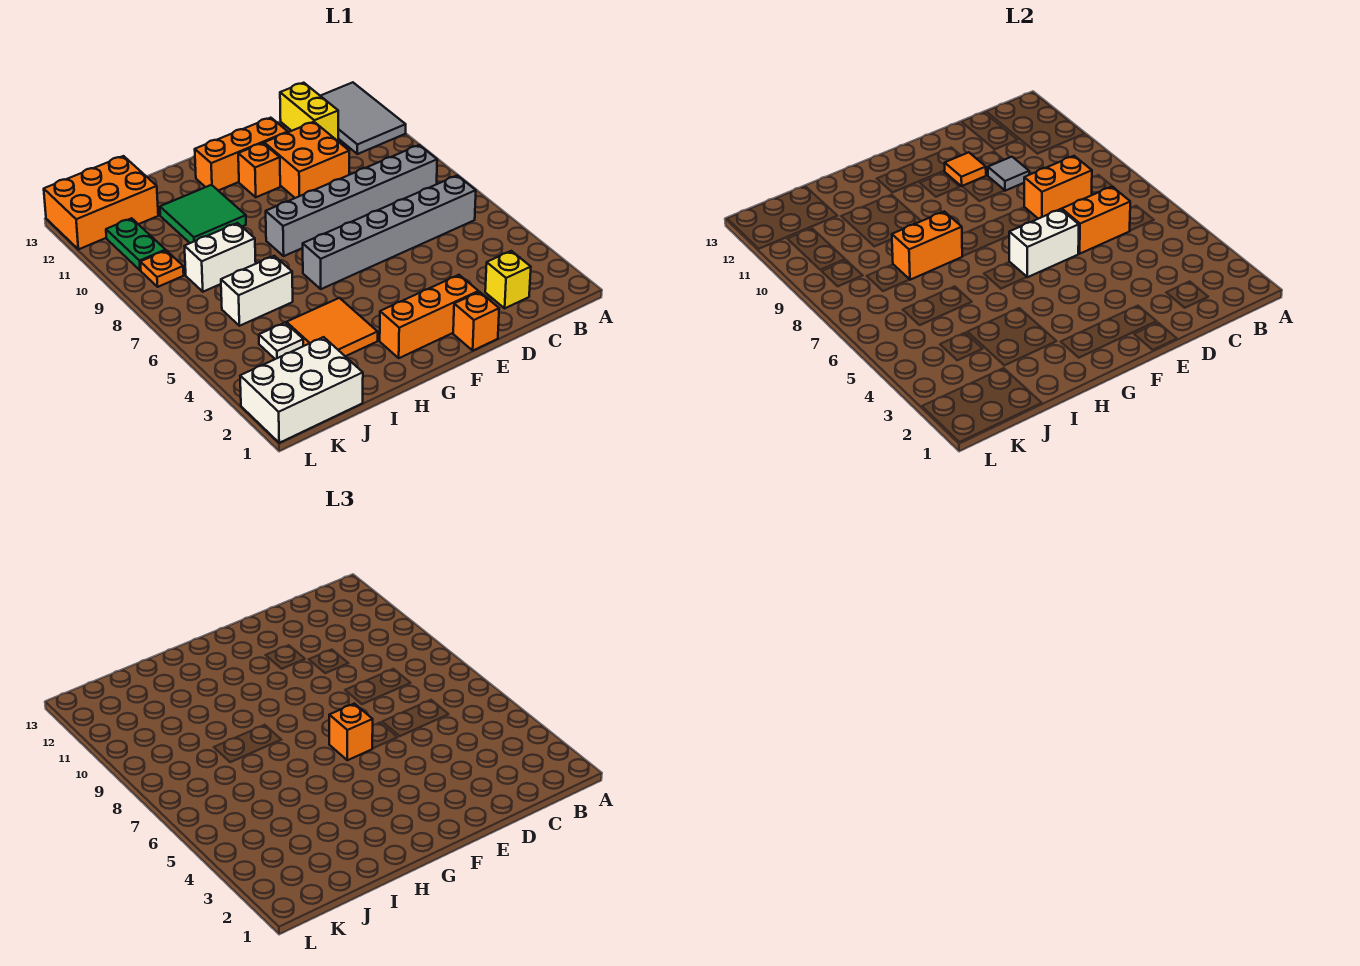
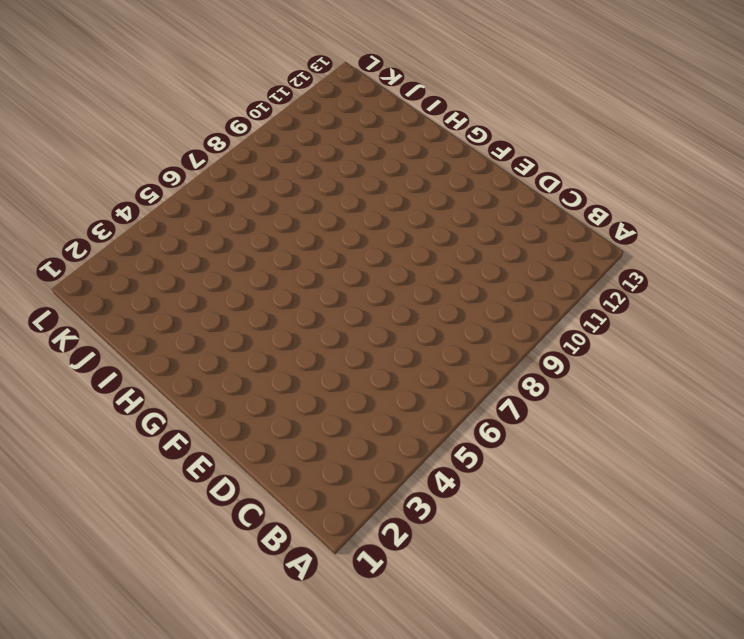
none -> grey 2x3 tile [321,82,406,154]
none -> grey 1x6 brick [303,175,476,289]
none -> grey 1x6 brick [266,145,437,256]

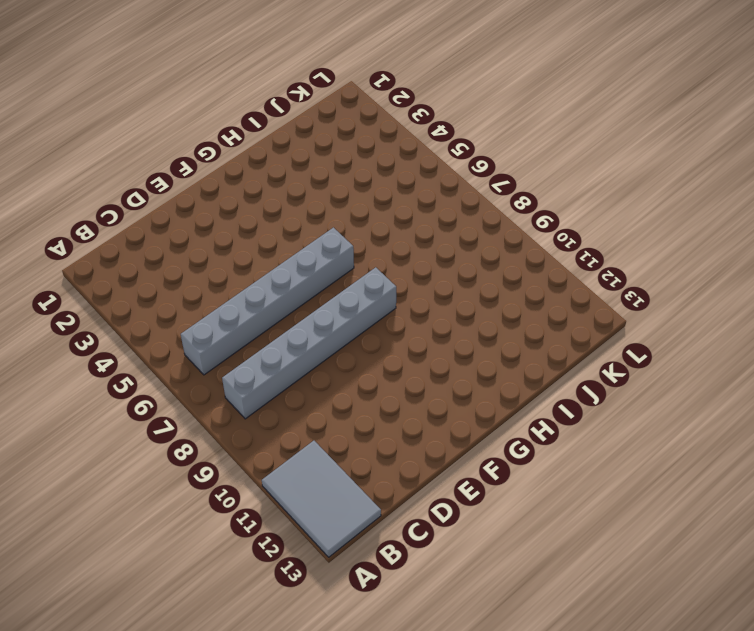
none -> yellow 1x1 brick [485,251,531,308]
none -> yellow 1x2 brick [280,83,338,140]
none -> orange 2x2 brick [264,122,349,198]

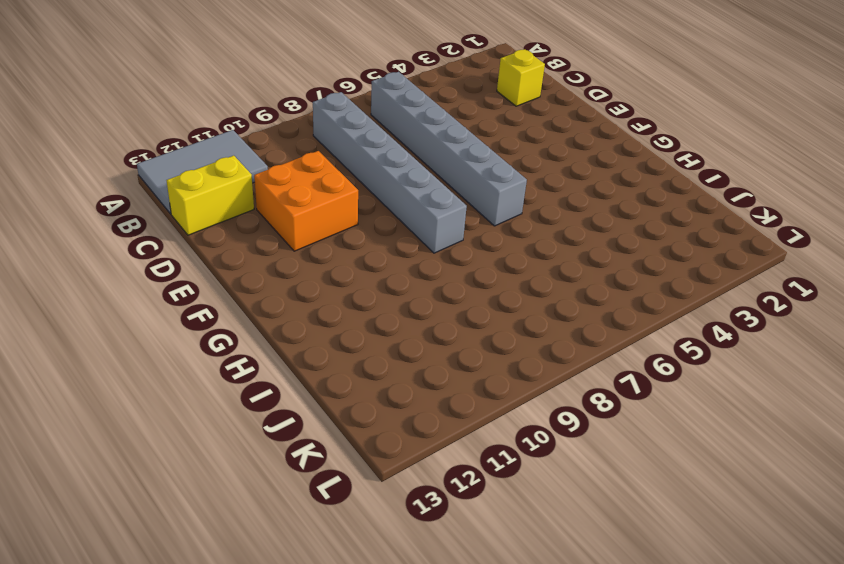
none -> orange 1x1 brick [453,292,499,350]
none -> orange 1x3 brick [380,275,479,358]
none -> orange 1x3 brick [195,118,288,191]

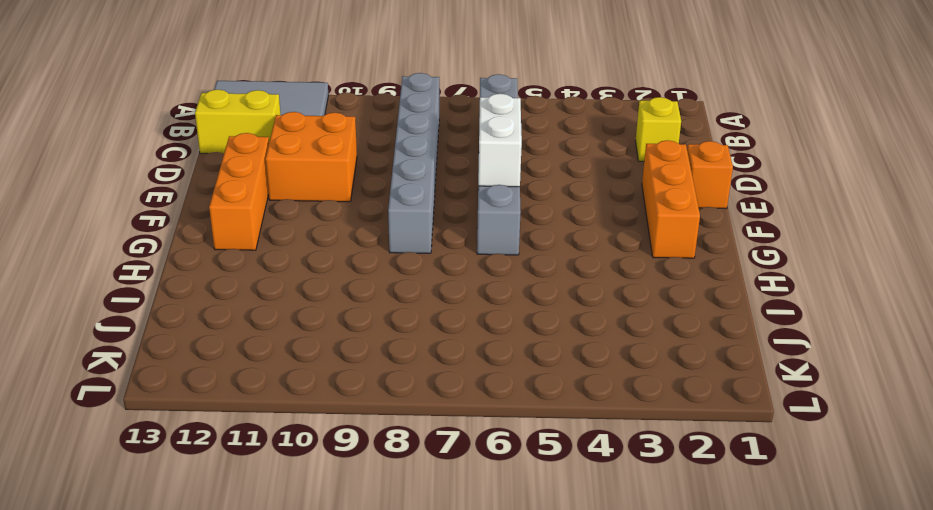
none -> orange 1x1 brick [238,143,280,197]
none -> orange 2x2 tile [286,298,378,356]
none -> green 2x2 tile [160,185,246,243]

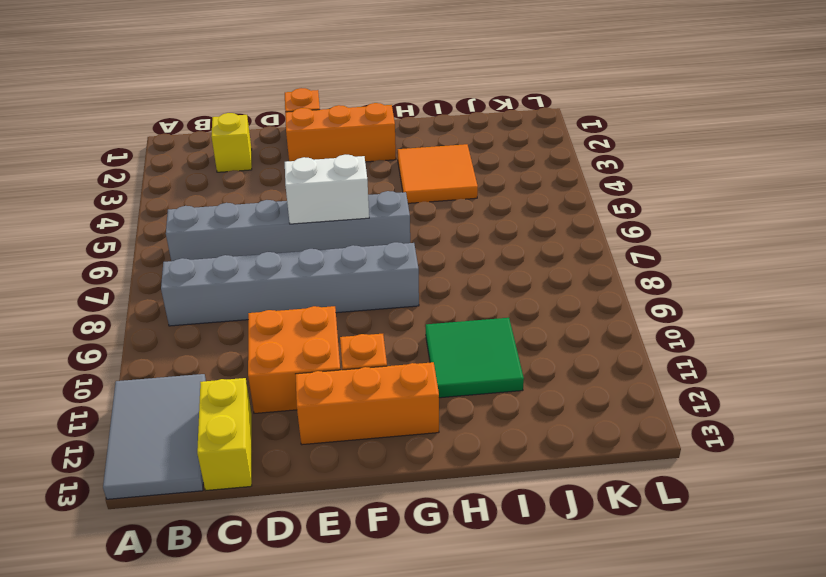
none -> white 1x2 brick [221,256,293,326]
none -> white 1x2 brick [185,223,256,292]
none -> white 2x3 brick [240,337,363,443]

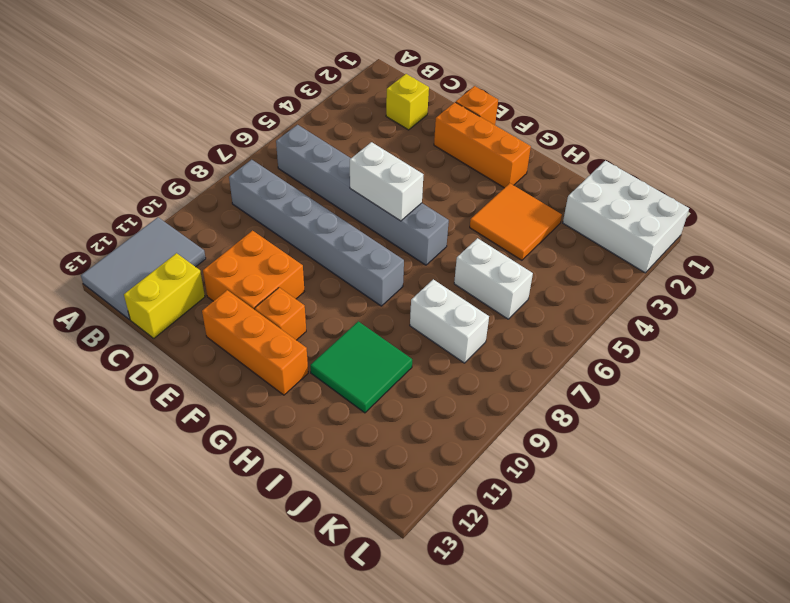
none -> white 1x1 plate [259,323,303,359]
none -> orange 2x3 brick [44,156,158,249]
none -> orange 1x1 plate [140,250,184,287]

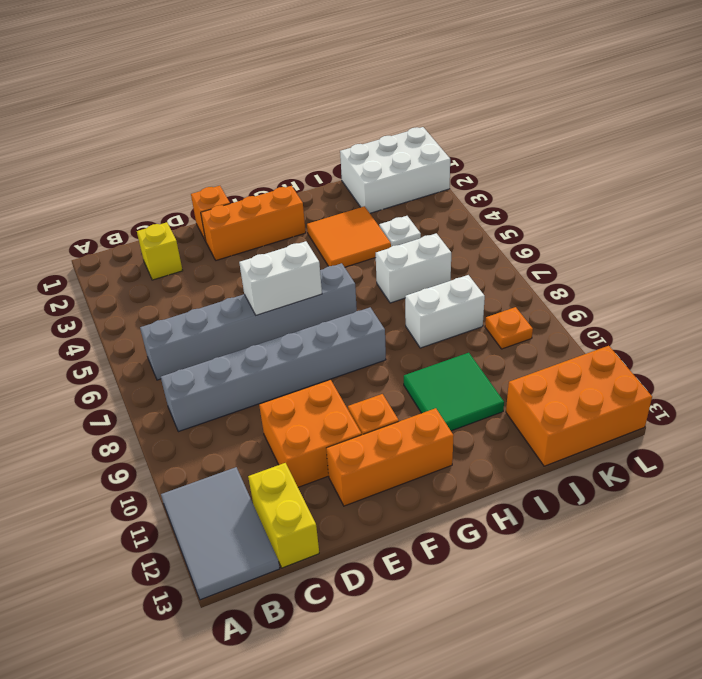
none -> green 1x2 plate [106,218,166,270]
none -> orange 1x2 brick [1062,187,1130,254]
none -> orange 1x2 brick [1024,156,1092,219]

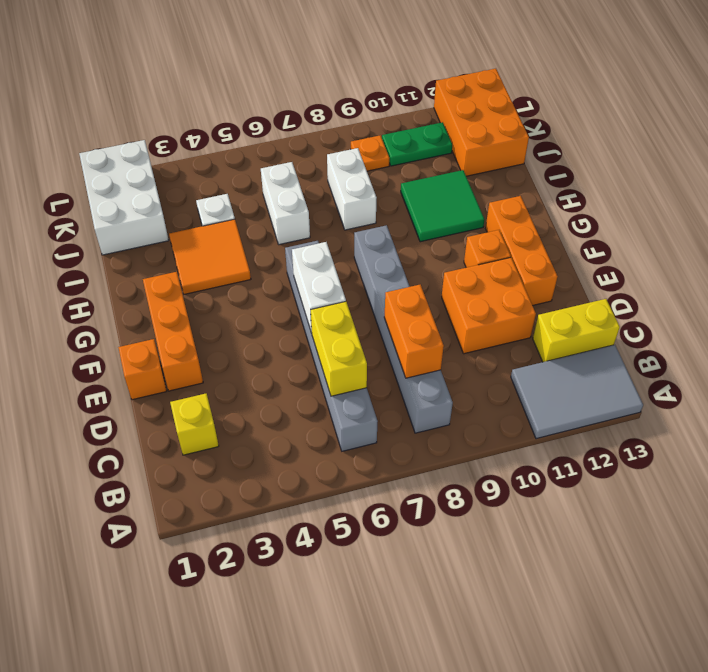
yellow 1x2 brick [311,302,367,396] -> orange 1x2 brick [1062,187,1130,254]
none -> grey 1x1 tile [988,157,1029,191]
none -> orange 1x1 tile [945,152,986,186]
none -> orange 1x2 brick [892,212,962,280]

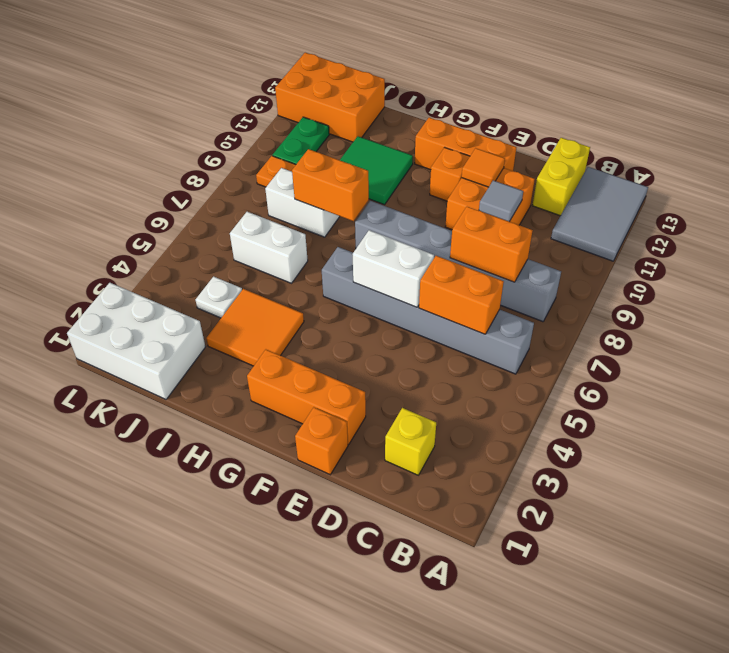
none -> orange 1x1 brick [329,704,373,760]

